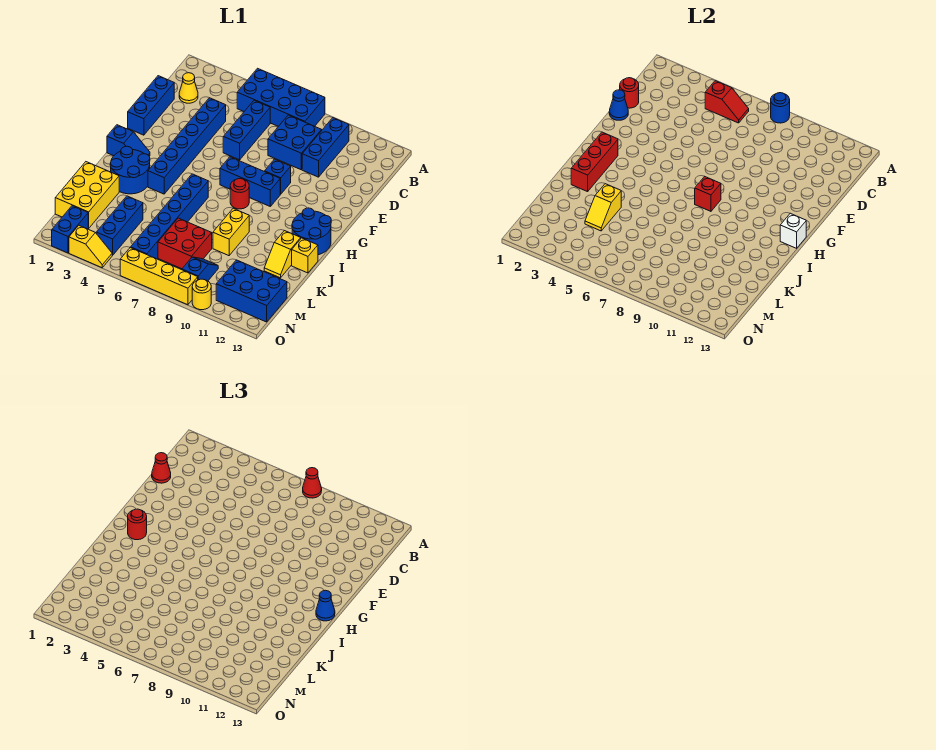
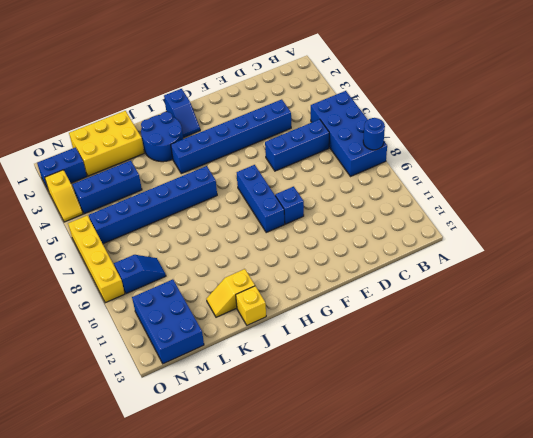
none -> blue 1x3 brick [302,118,349,177]
none -> yellow 1x1 cone [179,73,198,103]
none -> blue 2x2 brick [268,115,322,170]
none -> blue 1x3 brick [128,76,174,135]

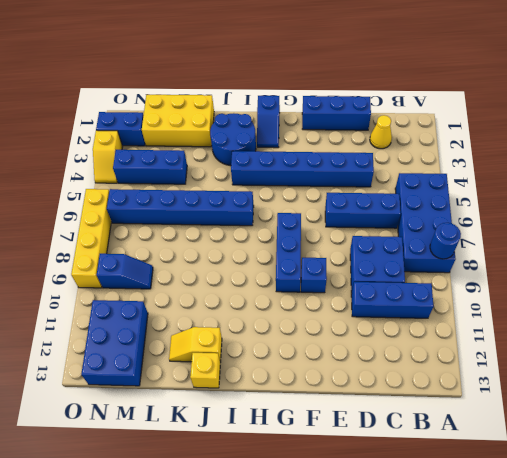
none -> red 1x1 round brick [230,179,249,209]
none -> blue 2x2 round brick [292,208,331,255]
none -> yellow 1x2 brick [213,208,249,256]
none -> red 2x2 brick [158,218,212,269]

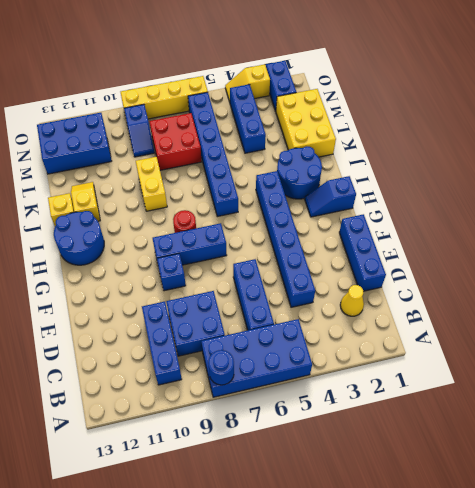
none -> yellow 1x1 round brick [192,279,211,310]
none -> red 1x2 slope [705,81,749,123]
none -> red 1x1 round brick [620,78,639,108]
none -> blue 1x1 cone [609,90,628,120]

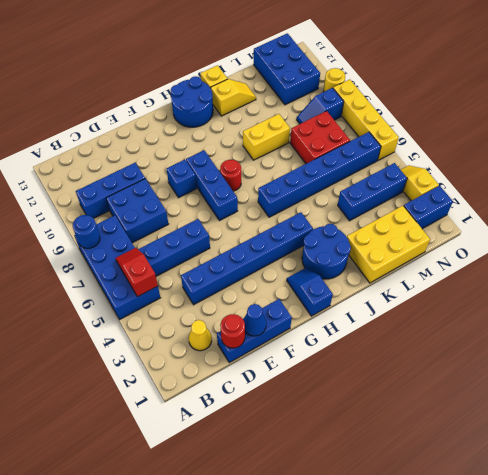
none -> red 1x3 brick [571,132,618,192]
none -> red 1x1 brick [695,176,721,211]
none -> white 1x1 brick [780,213,806,248]
none -> yellow 1x2 slope [585,184,621,231]

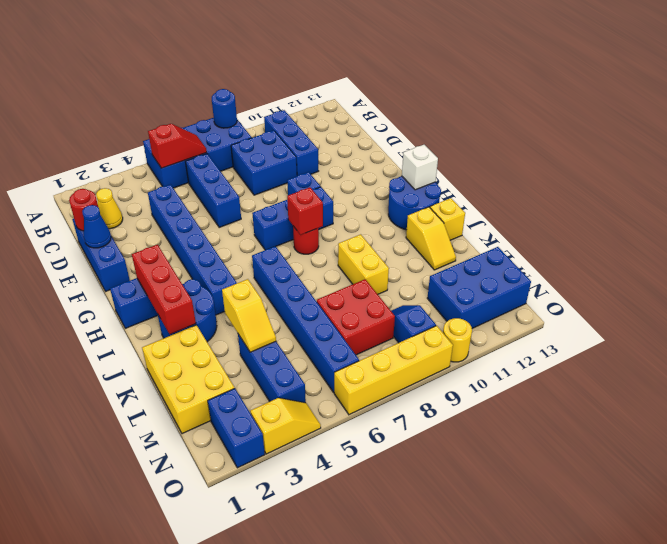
none -> red 1x1 cone [303,468,322,498]
none -> red 1x1 cone [152,453,171,483]
none -> red 1x1 round brick [128,509,147,540]
none -> blue 1x1 cone [316,590,335,621]

